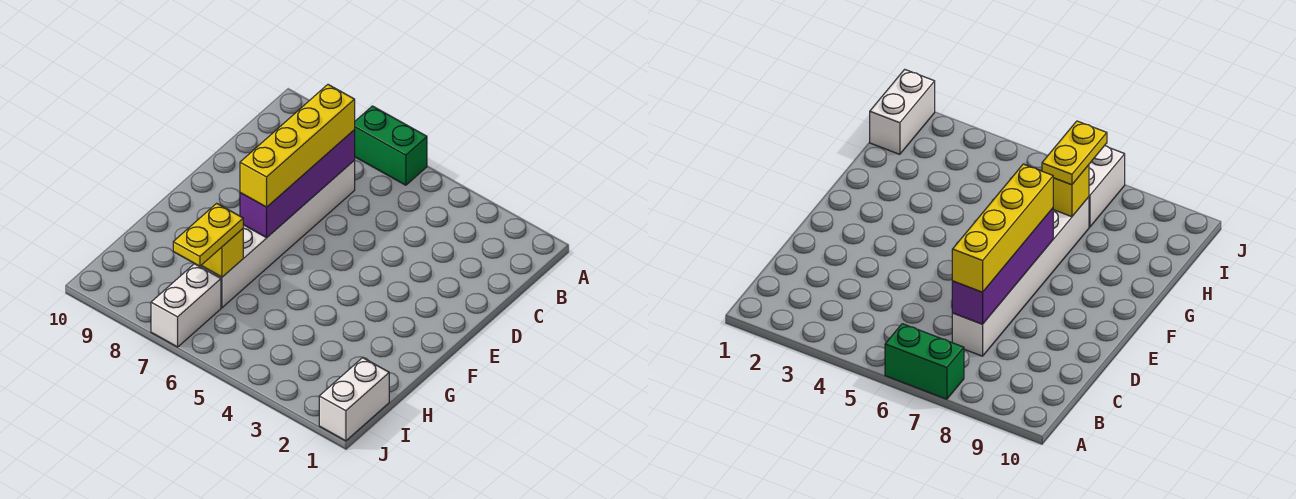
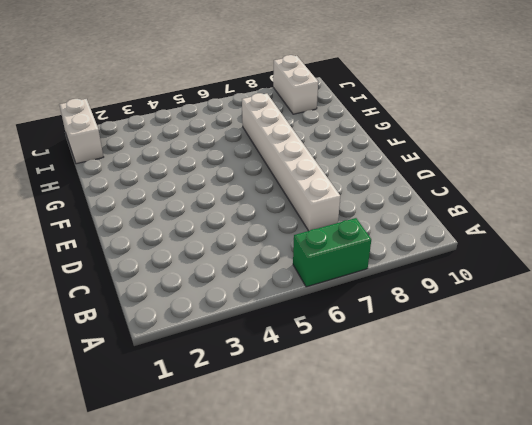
white 1x2 brick [273,55,318,114] -> white 1x2 brick moved to [151,264,221,347]
none -> purple 1x4 brick [240,130,355,238]
none -> yellow 1x1 brick [201,229,243,277]

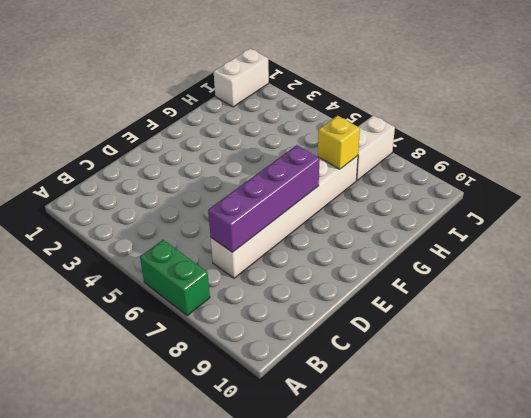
none -> yellow 1x4 brick [240,85,355,207]
none -> yellow 1x2 plate [173,203,243,266]

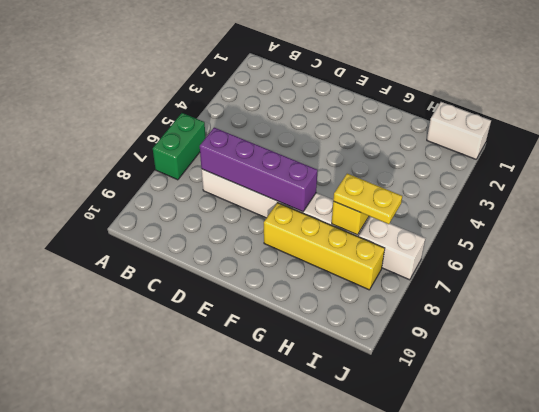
yellow 1x4 brick [264,203,385,290] -> yellow 1x4 brick moved to [240,85,355,207]

